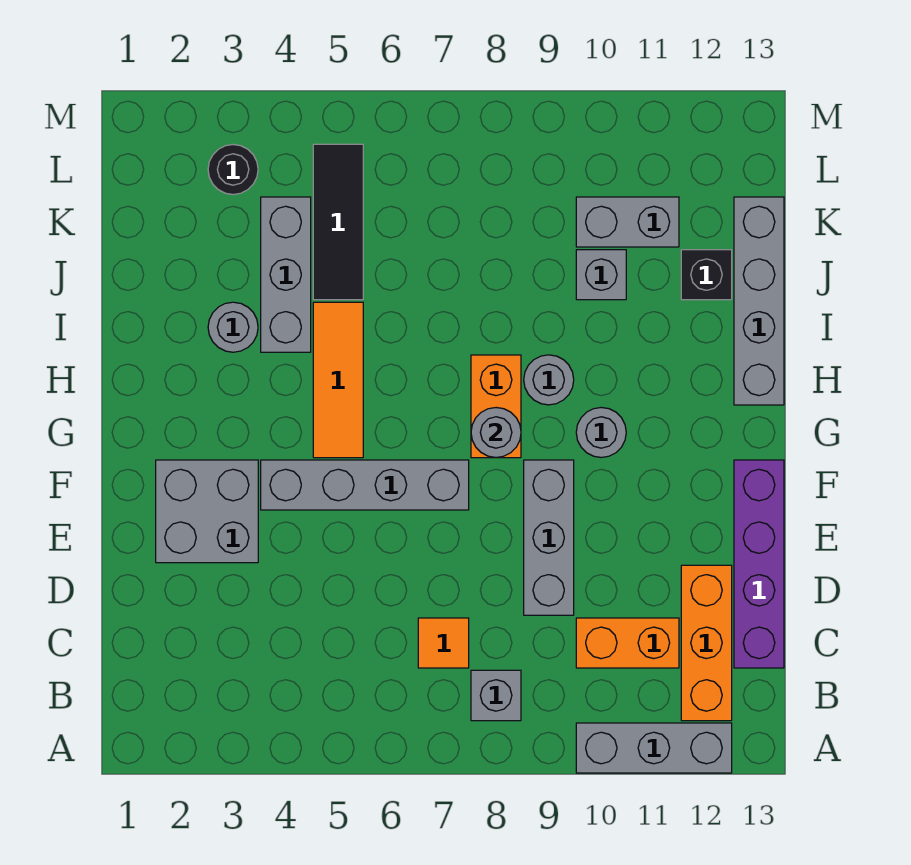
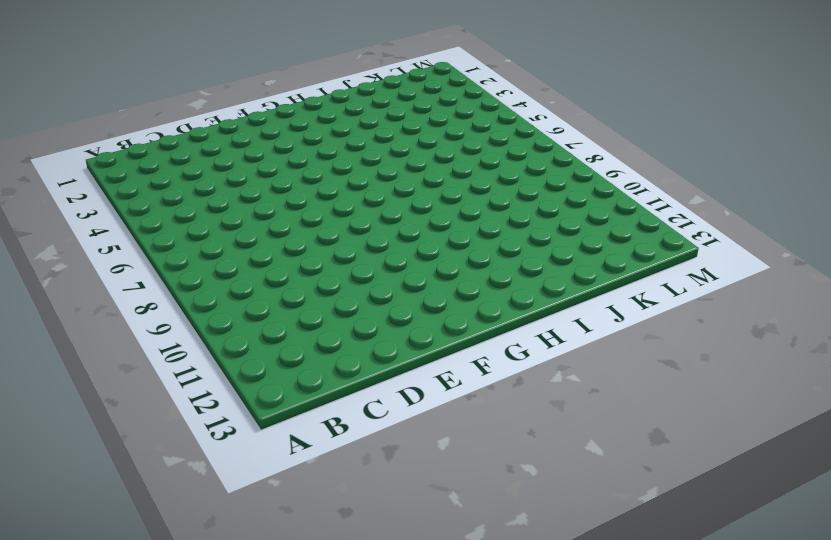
none -> grey 1x3 brick [576,723,732,773]
none -> grey 1x1 brick [471,670,521,721]
none -> orange 1x3 brick [681,565,732,721]

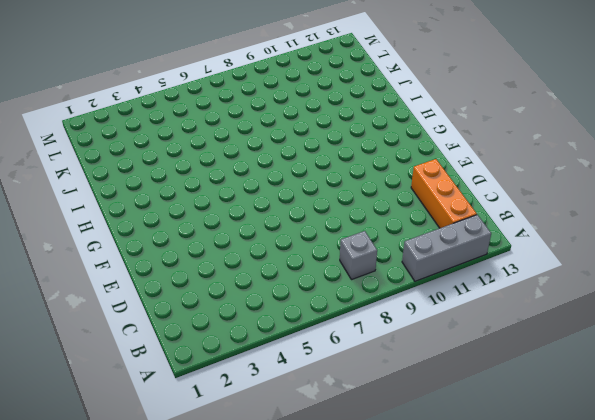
none -> orange 1x1 tile [418,618,469,668]
none -> orange 1x2 brick [576,618,679,668]
none -> purple 1x4 brick [734,460,784,668]

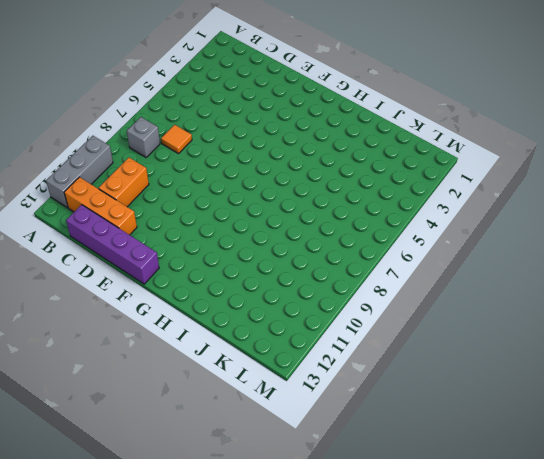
none -> grey 1x3 brick [524,460,574,615]
none -> grey 2x2 brick [156,460,258,563]
none -> grey 1x4 brick [261,460,469,510]

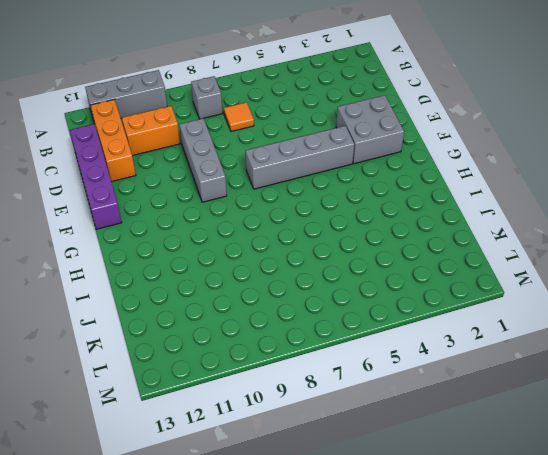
none -> orange 1x3 tile [313,302,363,458]
none -> orange 1x2 brick [471,355,521,458]
none -> grey 1x1 round brick [576,407,626,458]

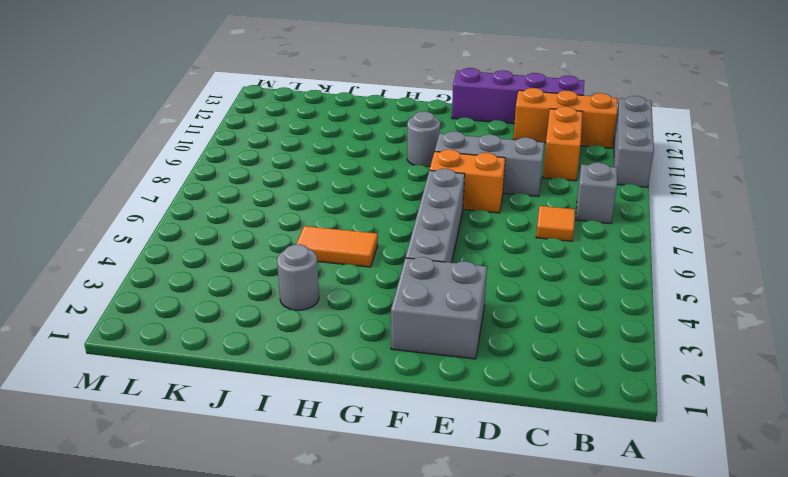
orange 1x2 brick [430,150,505,213] -> orange 1x2 brick moved to [471,355,521,458]
orange 1x2 tile [296,226,378,267] -> orange 1x3 tile [313,302,363,458]
none -> grey 1x1 round brick [524,355,574,405]
none -> grey 1x4 brick [734,197,784,405]
none -> grey 1x3 brick [261,197,311,352]

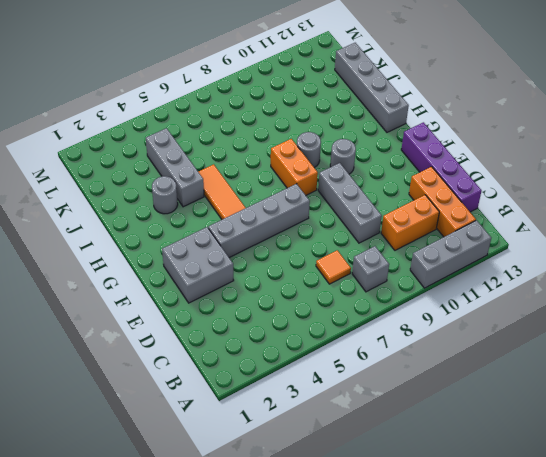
none -> black 1x3 tile [313,144,363,300]
none -> grey 1x1 brick [576,250,626,300]
none -> black 1x1 brick [681,250,732,300]

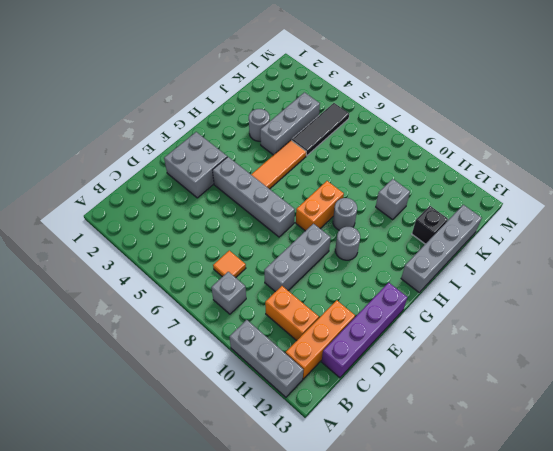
none -> grey 1x2 brick [576,197,679,247]
none -> black 1x1 round brick [208,145,258,194]
none -> grey 1x1 round brick [471,408,521,458]

